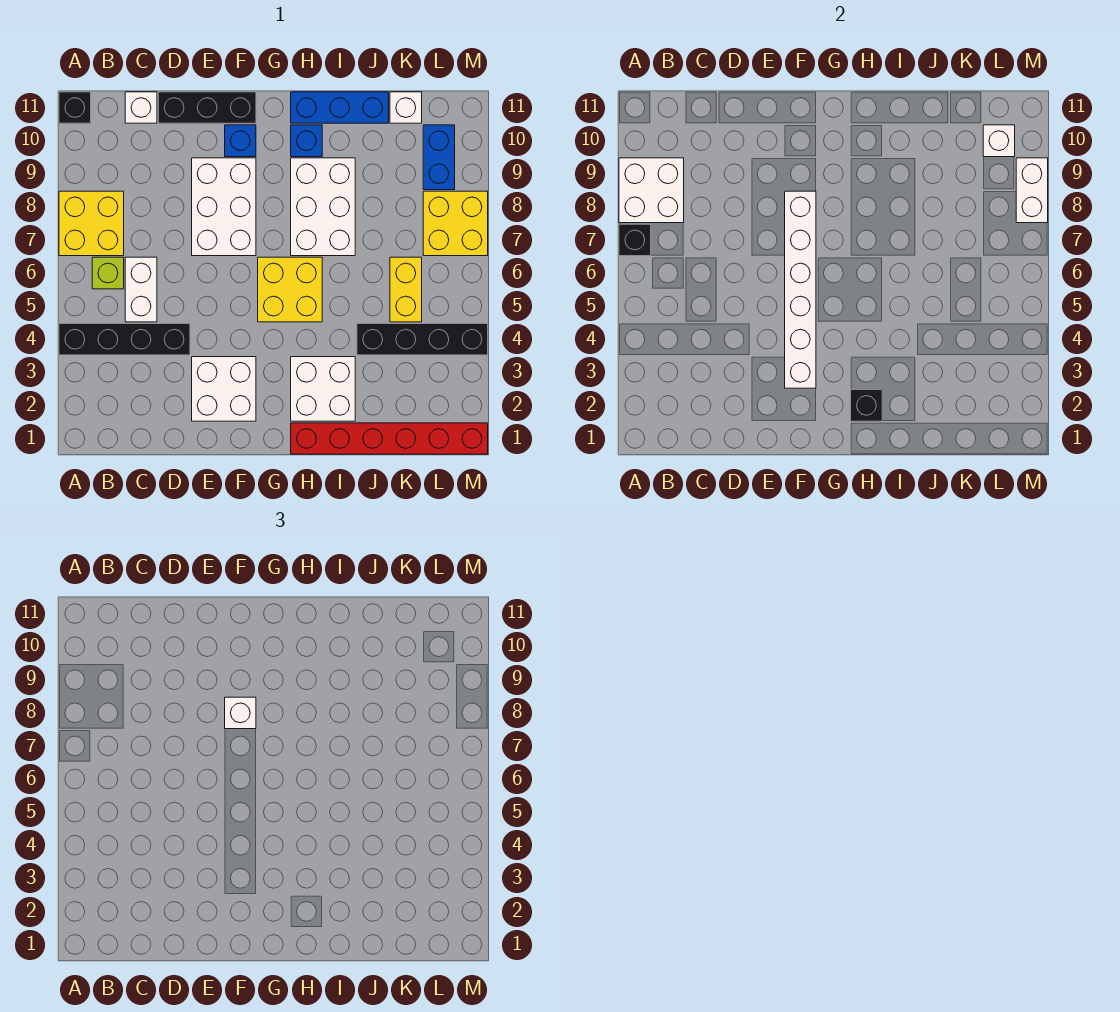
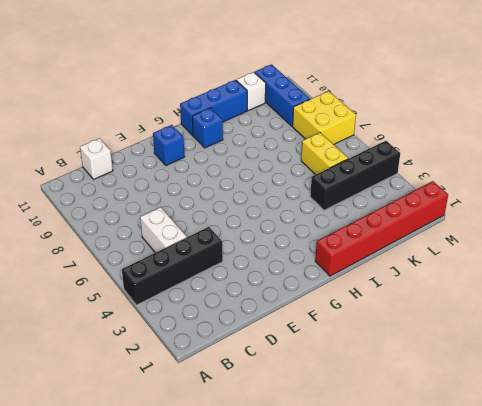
blue 1x3 brick [255,64,310,126] -> blue 1x2 brick [423,125,455,190]
none -> yellow 2x2 brick [59,191,124,256]
none -> black 1x1 brick [59,92,91,123]
none -> lime 1x1 brick [92,257,124,289]

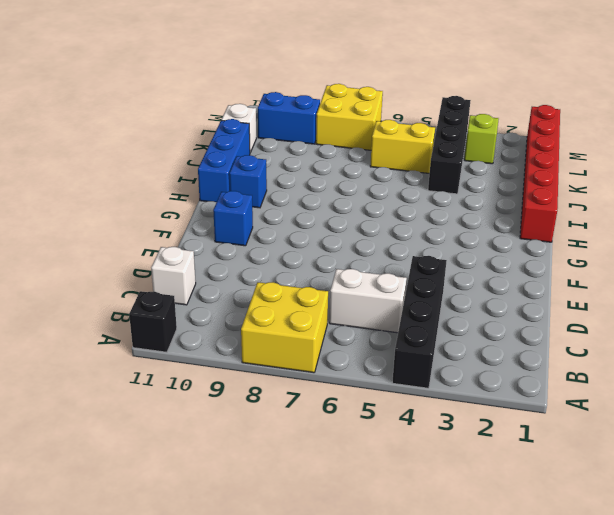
lime 1x1 brick [464,114,499,164] -> lime 1x1 brick moved to [92,257,124,289]
none -> black 1x3 brick [158,92,256,123]
none -> white 2x2 brick [192,357,256,421]
none -> white 2x3 brick [192,158,256,256]

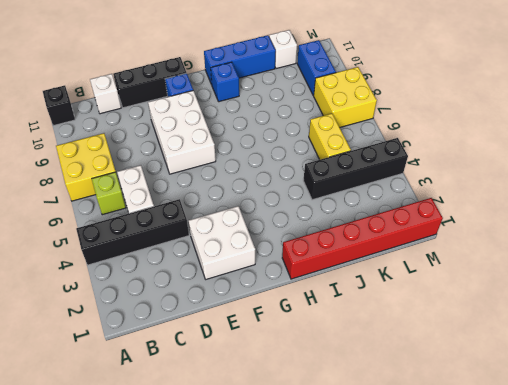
none -> yellow 2x2 brick [258,257,322,322]
none -> white 2x2 brick [291,357,355,421]
none -> white 2x3 brick [291,158,355,256]

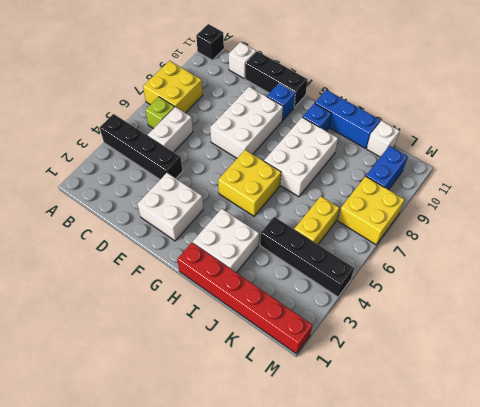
none -> black 1x1 brick [619,224,651,256]
none -> white 2x2 brick [619,158,684,223]
none -> white 1x6 brick [785,191,816,388]

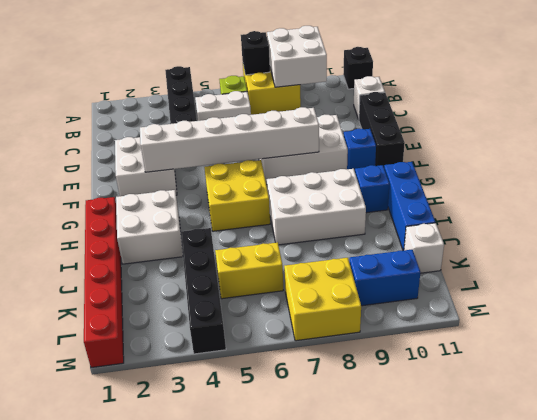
none -> black 1x1 brick [851,390,882,421]
none -> white 1x1 brick [983,125,1015,157]
none -> white 1x2 brick [1016,158,1048,223]

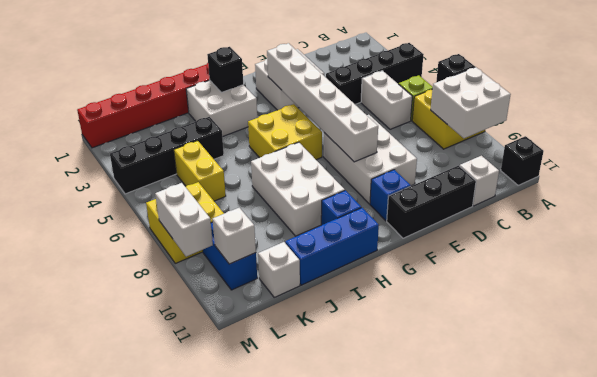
none -> white 1x1 brick [225,697,256,729]

